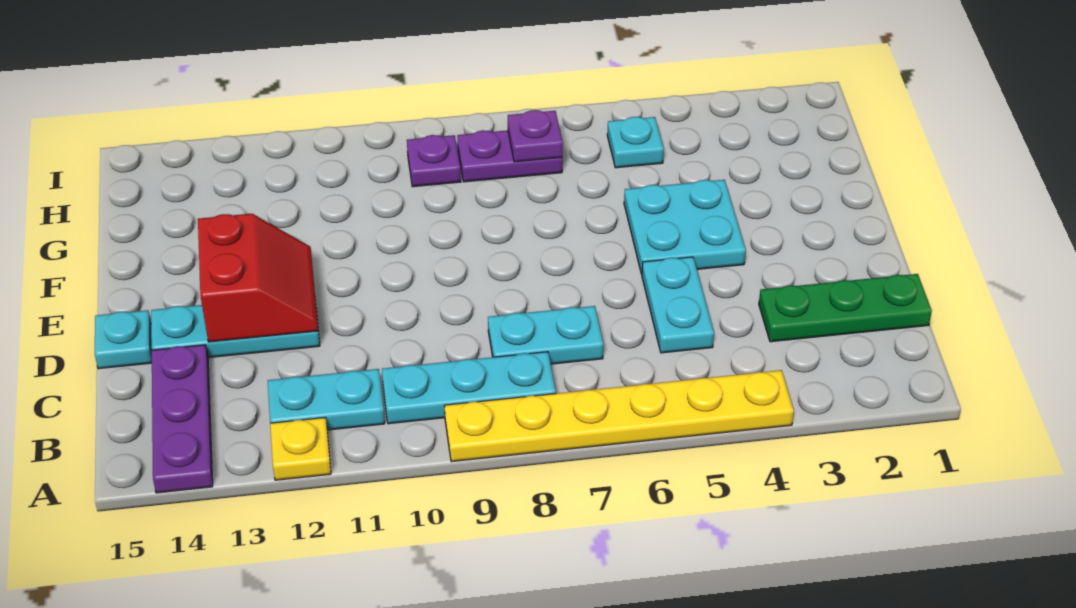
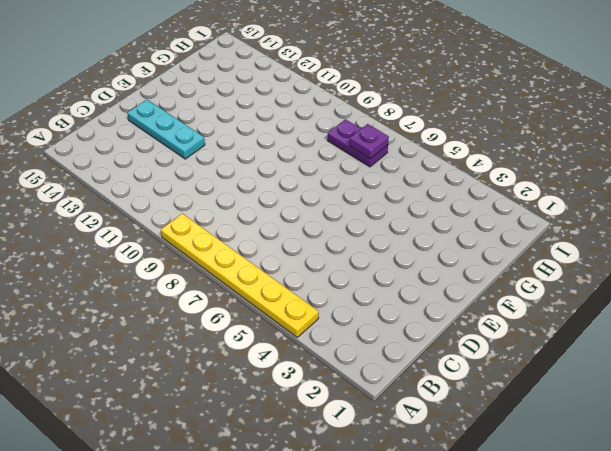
none -> yellow 1x1 plate [270,418,331,480]
none -> purple 1x3 plate [152,345,213,493]
none -> cyan 1x3 plate [382,352,556,424]

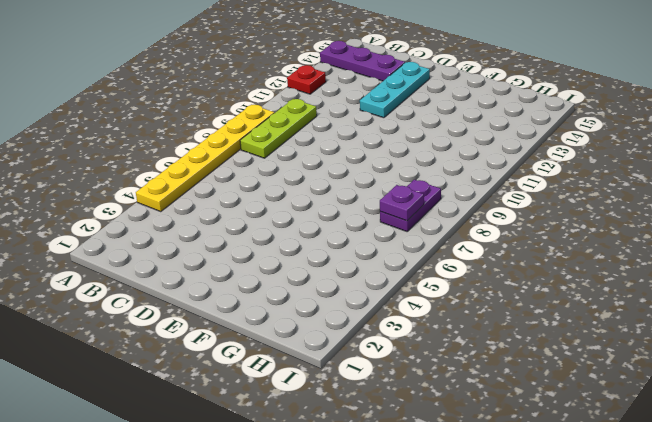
red 1x1 plate [287,65,326,94] -> yellow 1x1 plate [270,418,331,480]
lime 1x3 plate [240,99,317,158] -> cyan 1x3 plate [382,352,556,424]
none -> cyan 1x2 plate [268,369,385,430]
none -> green 1x3 plate [759,274,932,342]
none -> cyan 1x2 plate [642,257,714,353]

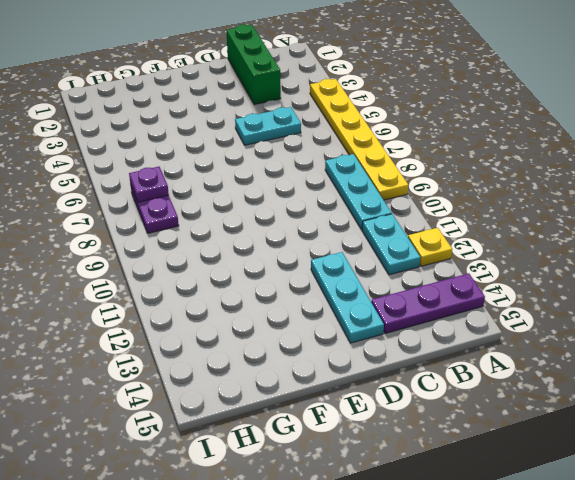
green 1x3 brick [226,24,281,105] -> green 1x3 plate [759,274,932,342]
none -> cyan 1x2 plate [488,306,604,364]
none -> cyan 1x1 plate [95,310,152,369]
none -> cyan 2x2 plate [624,180,746,274]

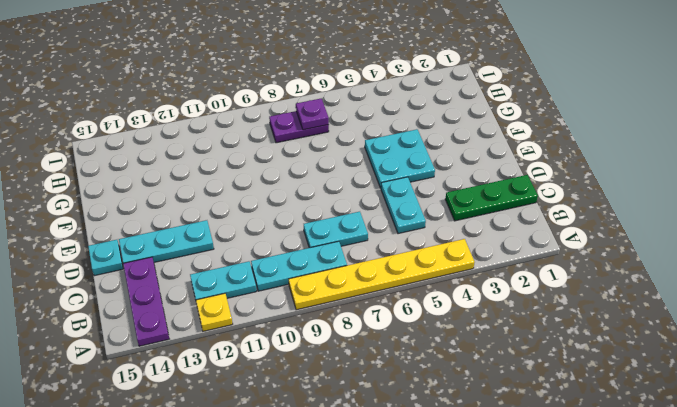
none -> cyan 1x1 plate [607,117,664,168]
none -> purple 1x1 plate [407,135,461,187]
none -> red 2x2 slope [198,214,318,342]

